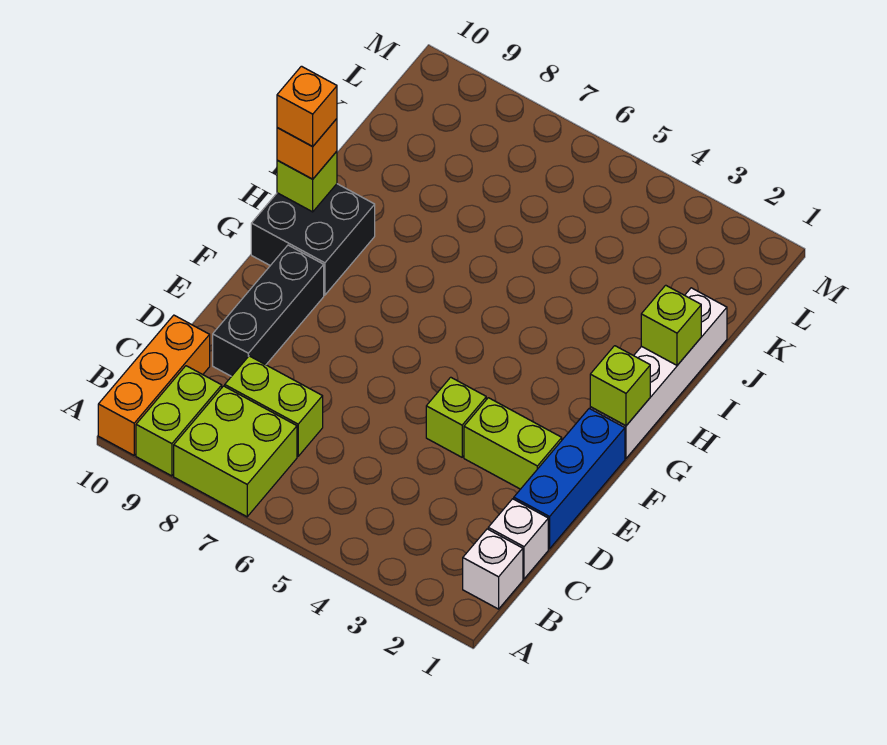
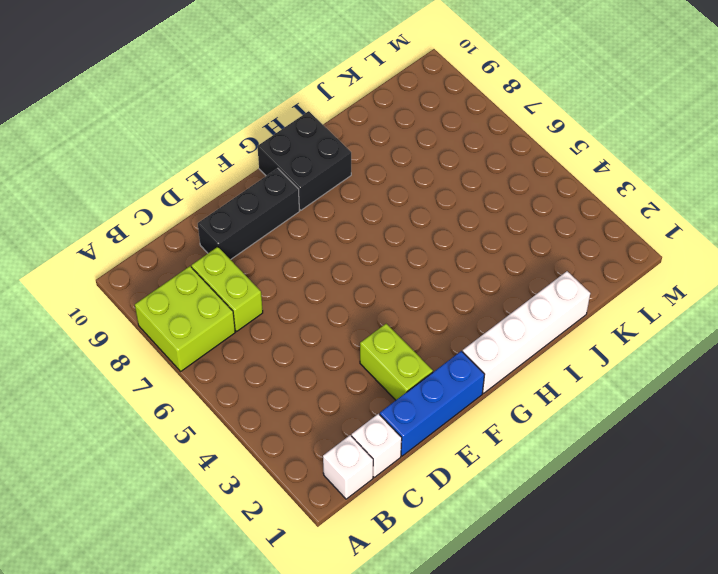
none -> lime 1x2 brick [136,366,222,476]
none -> orange 1x3 brick [98,315,210,455]
none -> lime 1x1 brick [426,377,486,457]

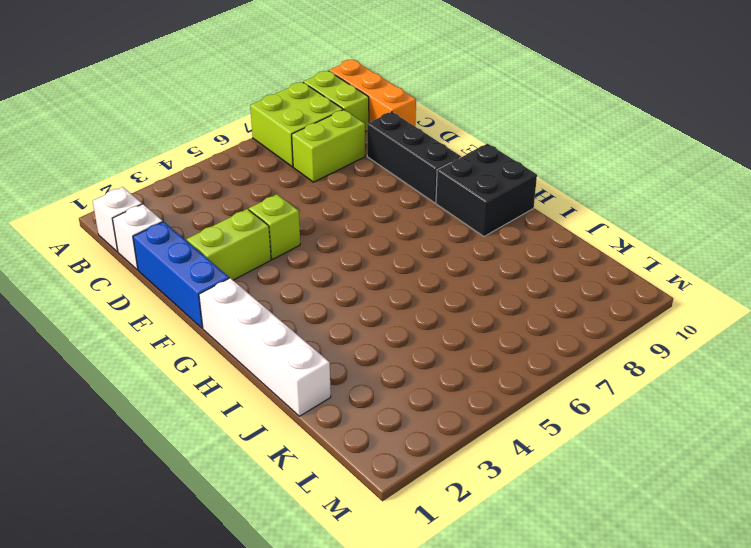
none -> lime 1x1 brick [590,346,650,426]
none -> lime 1x1 brick [277,151,337,212]
none -> lime 1x1 brick [641,285,701,365]

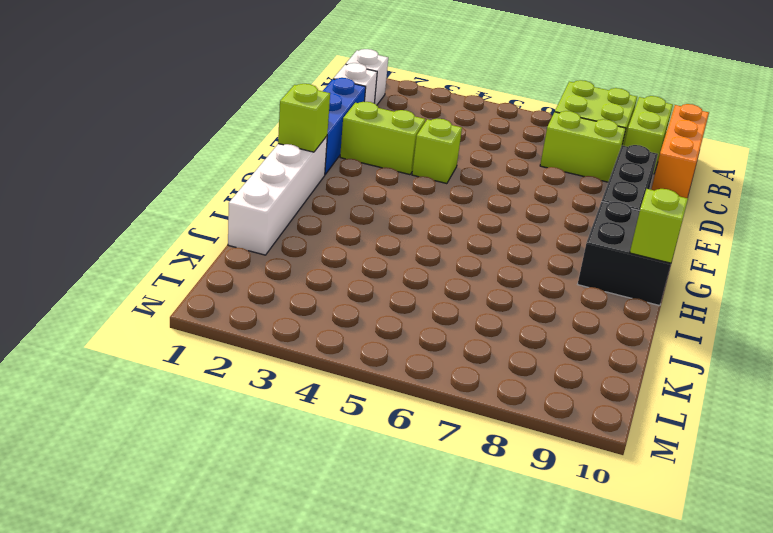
none -> lime 1x1 brick [641,285,701,365]
none -> orange 1x1 brick [277,119,337,179]
none -> orange 1x1 brick [277,66,337,146]

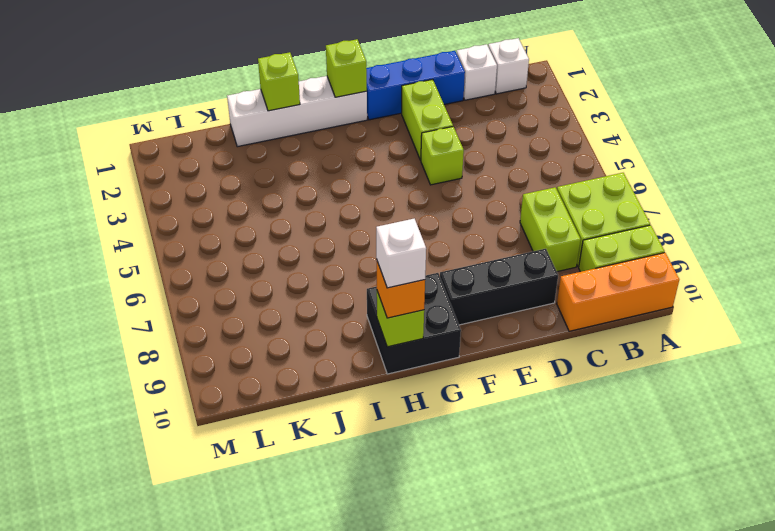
white 1x1 brick [376,219,426,288] -> orange 1x1 brick [277,66,337,146]

